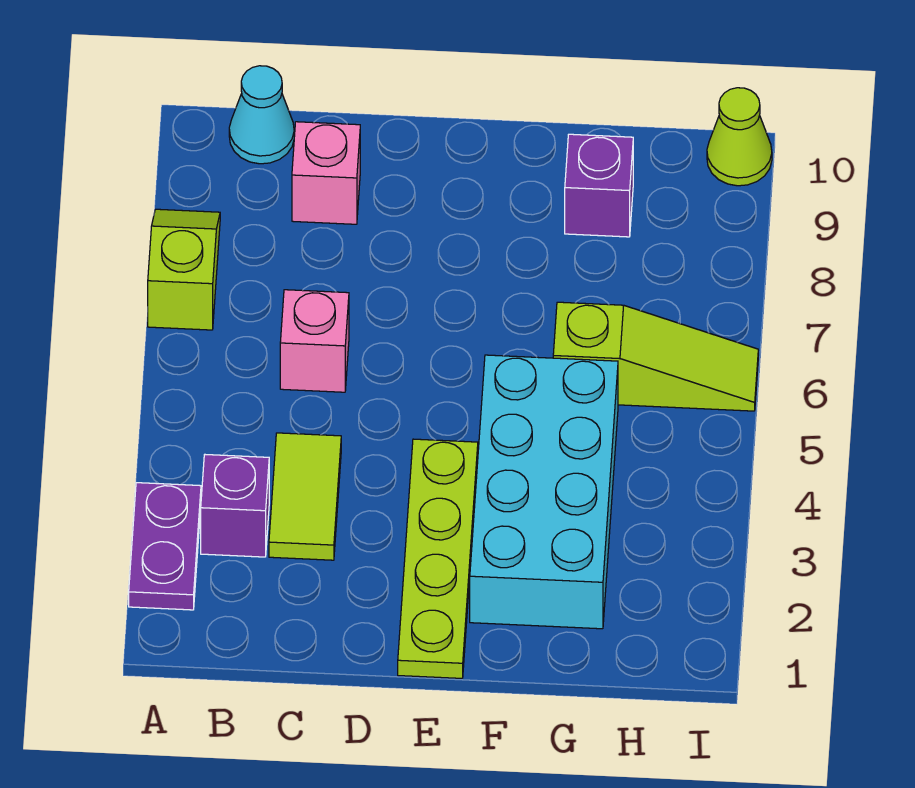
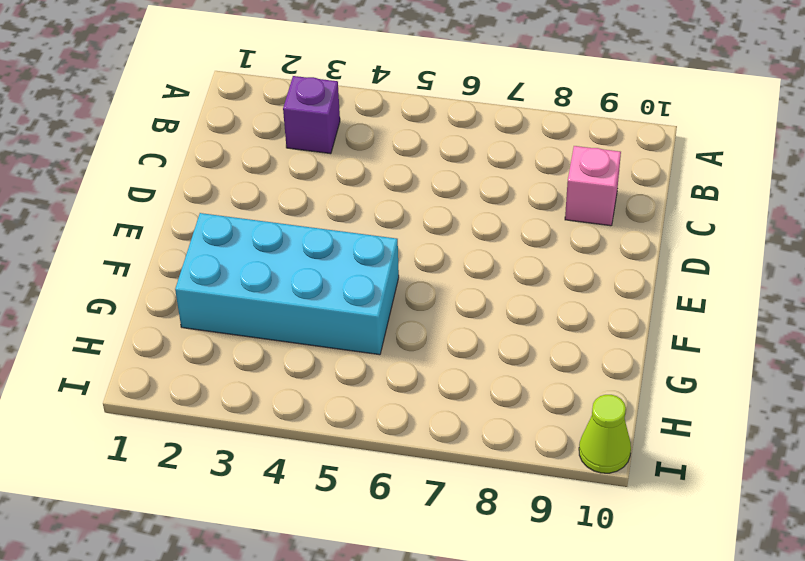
none -> purple 1x2 plate [129,483,201,610]
none -> lime 1x2 slope [148,209,220,330]
none -> cyan 1x1 cone [229,66,294,164]

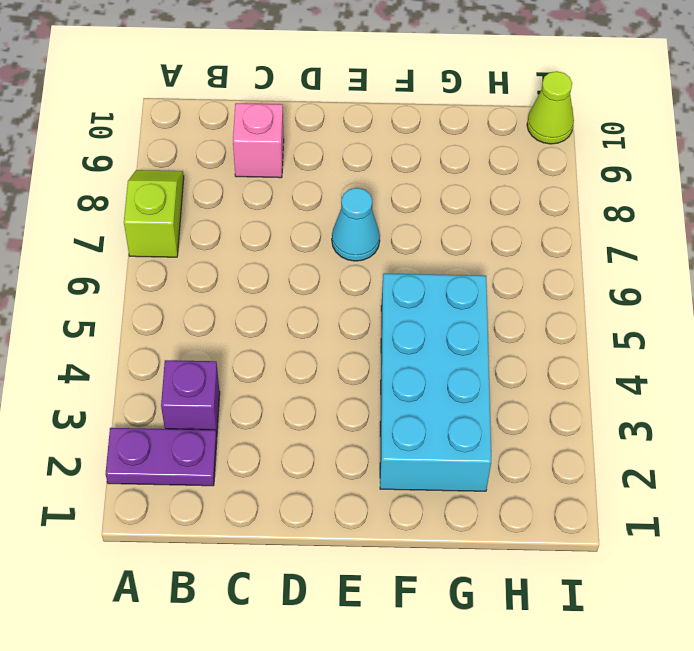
purple 1x2 plate [106,428,217,486] -> purple 1x2 plate turned to [129,483,201,610]
cyan 1x1 cone [332,188,380,261] -> cyan 1x1 cone moved to [229,66,294,164]
none -> lime 1x2 tile [269,433,341,560]
none -> pink 1x1 brick [280,290,349,392]
none -> lime 1x4 plate [398,439,478,678]

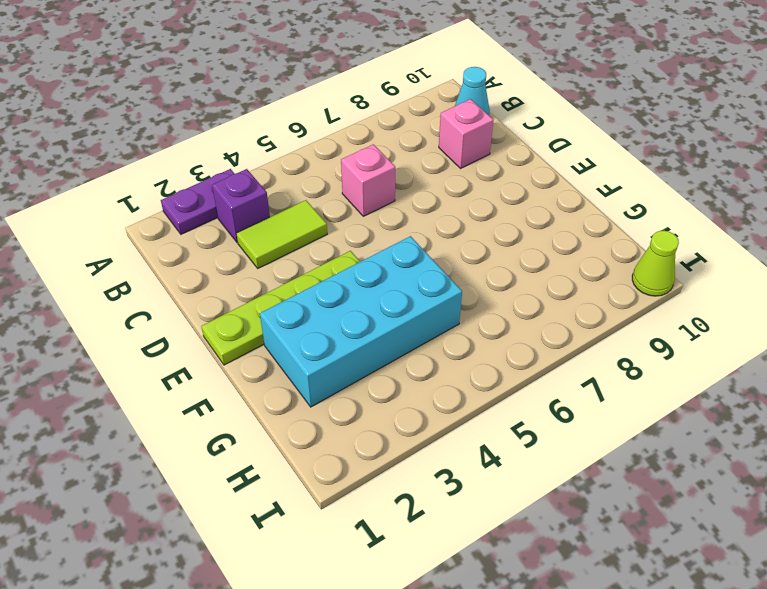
none -> lime 1x2 slope [148,209,220,330]
none -> lime 1x3 slope [553,302,758,411]
none -> purple 1x1 brick [565,134,633,237]

